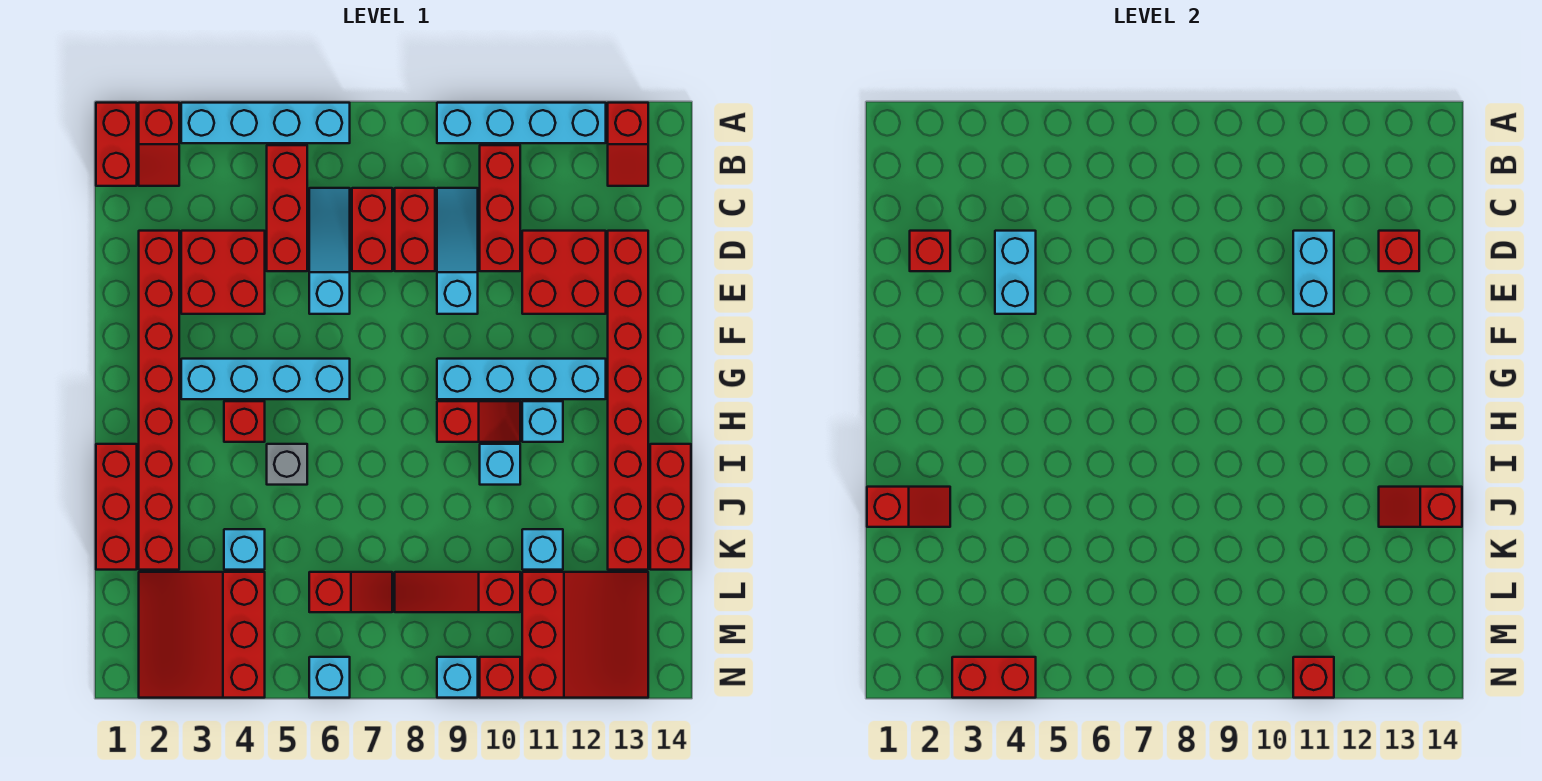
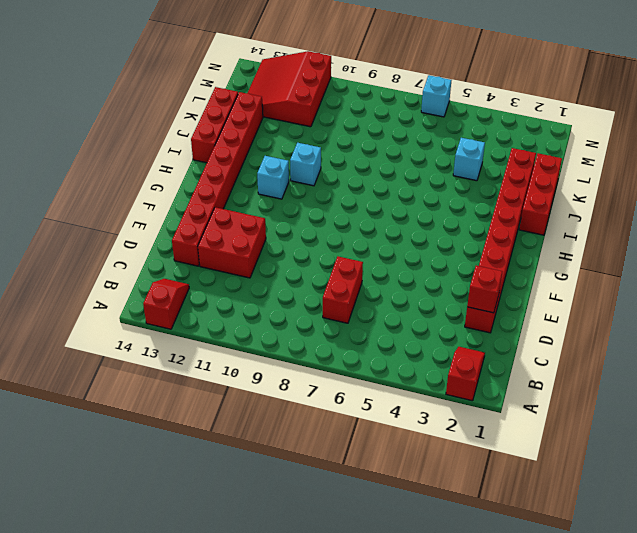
none -> red 1x2 brick [96,103,137,186]
none -> cyan 1x4 brick [181,103,350,143]
none -> cyan 1x4 brick [437,103,606,143]
none -> red 1x3 brick [267,145,307,271]

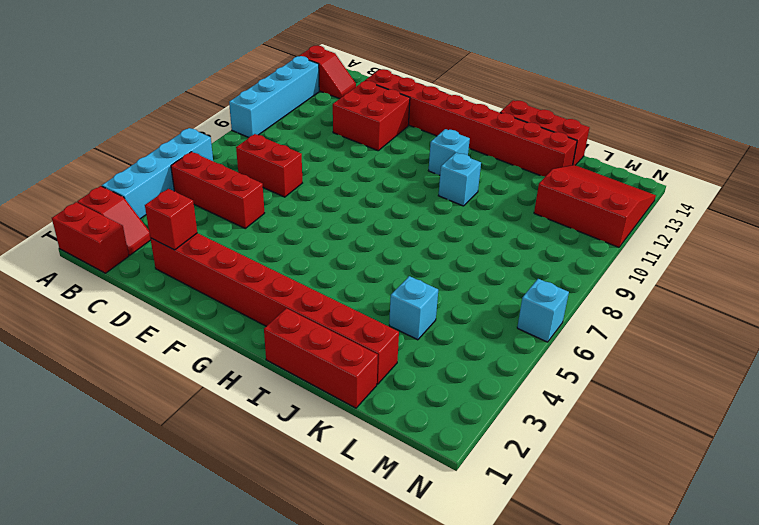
none -> red 1x3 brick [480,145,520,271]
none -> cyan 1x3 slope [309,188,350,314]
none -> red 1x2 brick [395,188,435,271]
none -> cyan 1x3 slope [437,188,478,314]

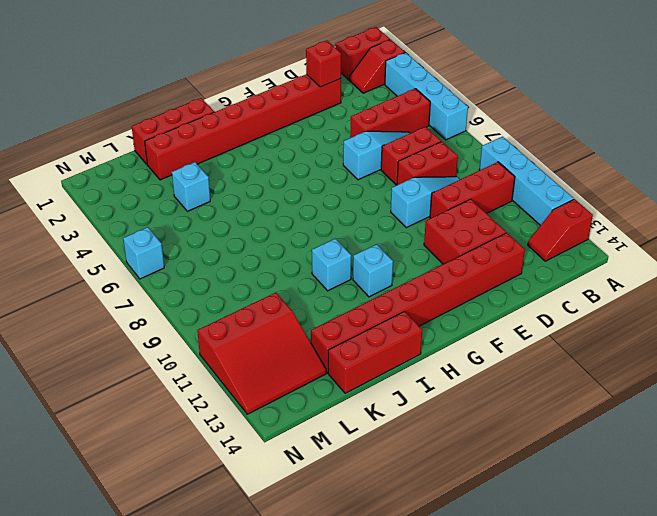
none -> red 2x2 brick [181,231,265,314]
none -> cyan 1x4 brick [181,359,350,399]
none -> cyan 1x4 brick [437,359,606,399]
none -> red 1x1 brick [224,401,265,442]

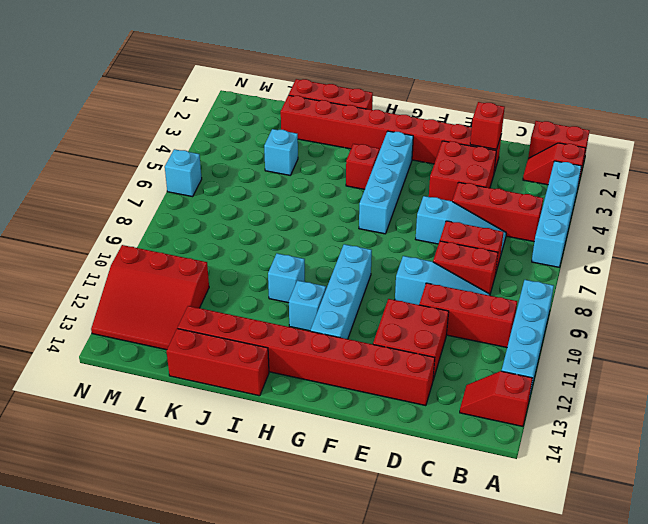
none -> red 1x2 slope [437,401,520,442]
none -> grey 1x1 brick [267,444,307,485]
none -> cyan 1x1 brick [522,529,563,570]
none -> red 3x3 slope [139,572,265,698]

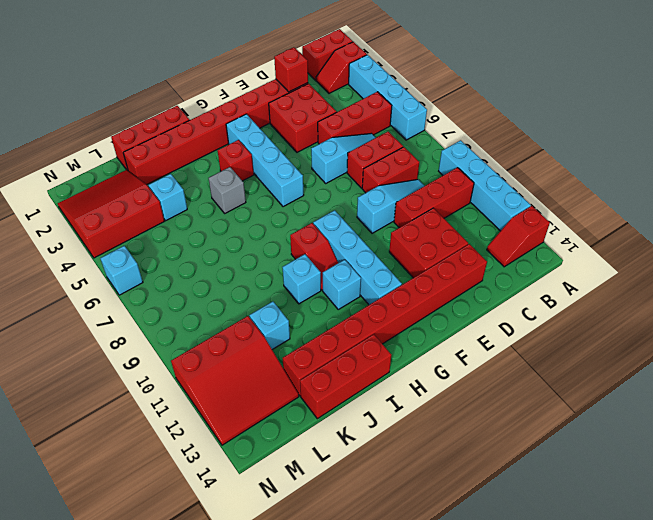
none -> red 1x2 slope [309,572,392,612]
none -> red 1x3 slope [395,572,520,612]
none -> cyan 1x1 brick [437,657,478,698]
none -> red 1x1 brick [480,657,520,698]

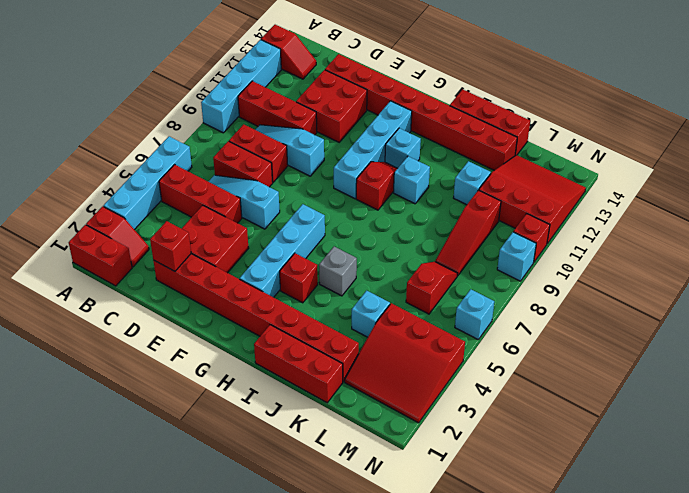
none -> cyan 1x2 brick [995,231,1036,314]
none -> cyan 1x2 brick [1293,231,1334,314]
none -> red 1x1 brick [1379,231,1419,271]
none -> red 1x2 slope [867,487,950,527]

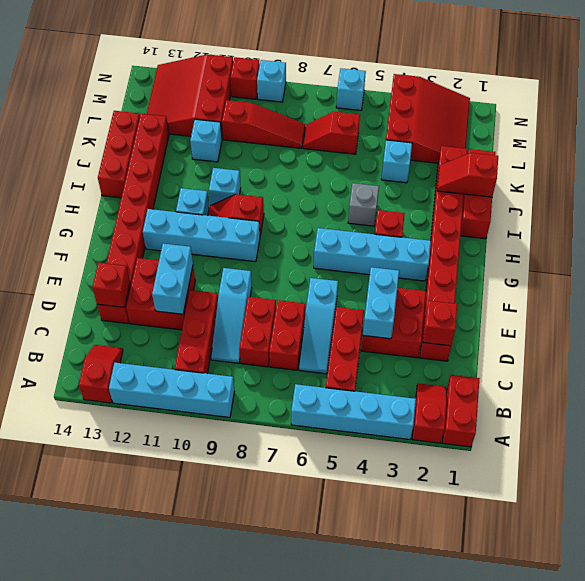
none -> red 1x2 slope [1379,487,1462,527]
none -> red 1x2 brick [952,657,1036,698]
none -> red 1x1 brick [1293,657,1334,698]

